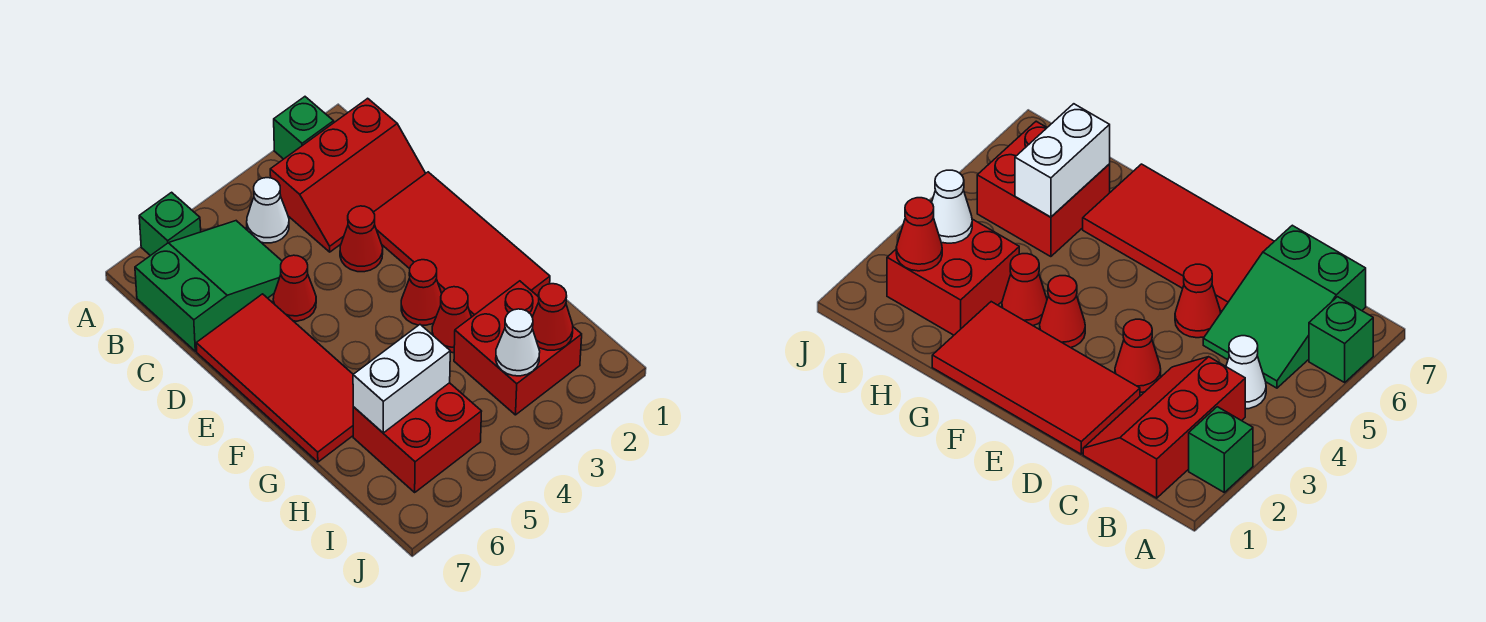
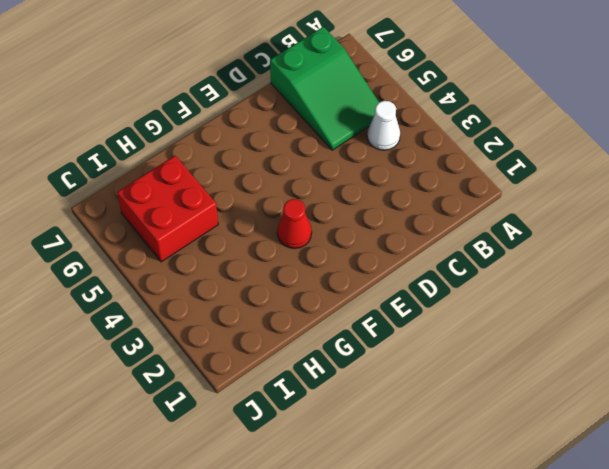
none -> green 1x1 brick [274,97,334,159]
none -> green 1x1 brick [139,192,201,256]
none -> red 2x3 slope [270,98,426,252]

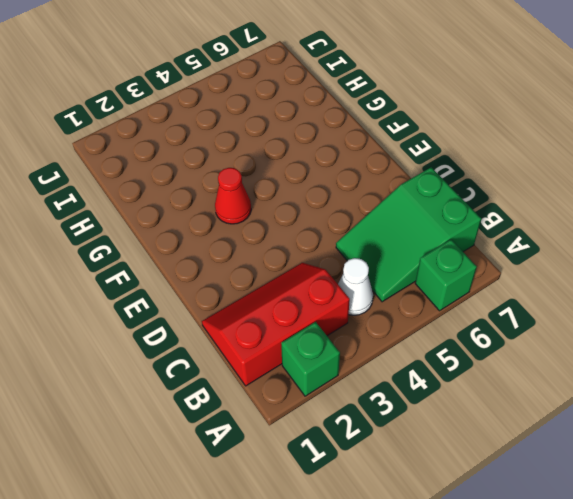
none -> red 2x4 tile [373,172,550,317]
none -> red 1x1 cone [340,206,383,272]
none -> red 1x1 cone [273,255,316,321]

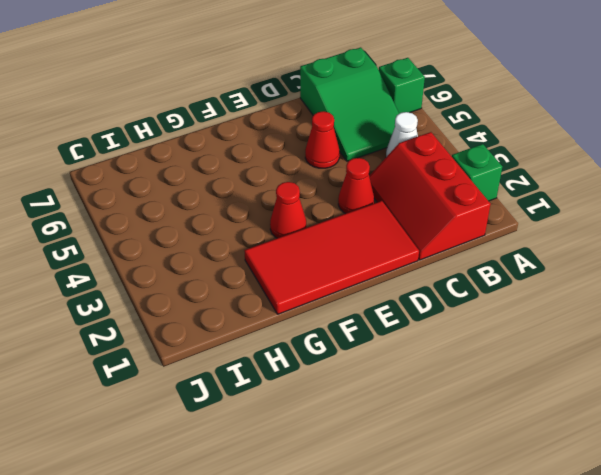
none -> red 2x4 tile [196,294,353,462]
none -> red 1x1 cone [432,287,471,353]
none -> red 2x2 brick [454,281,582,415]

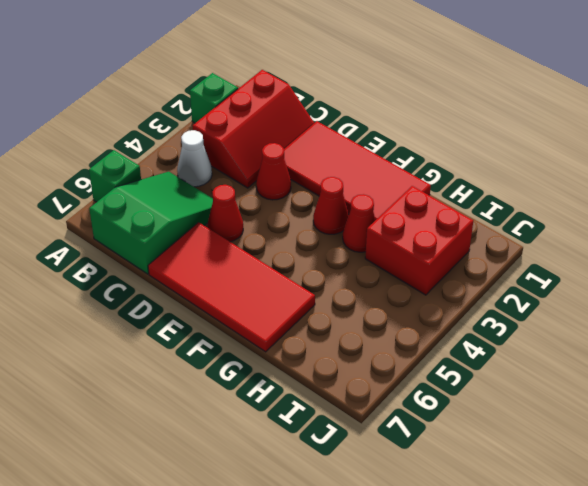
none -> red 2x2 brick [353,383,482,492]
none -> white 1x2 brick [353,325,450,433]
none -> red 1x1 cone [532,284,573,350]

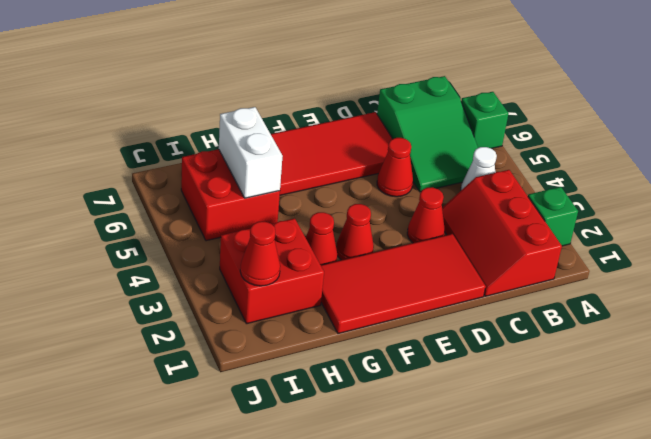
none -> white 1x1 cone [496,309,540,376]

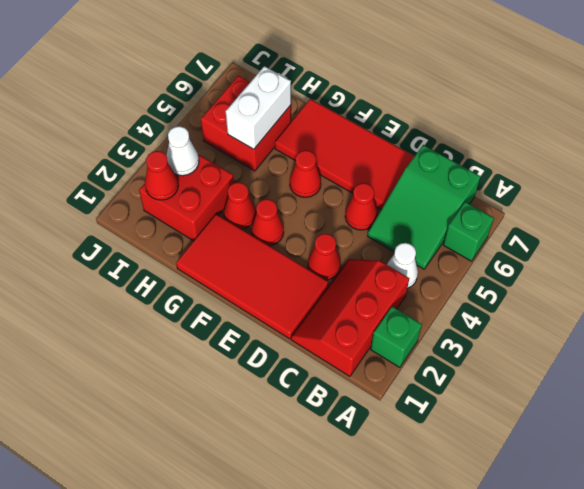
red 1x1 cone [290,150,321,197] -> none

